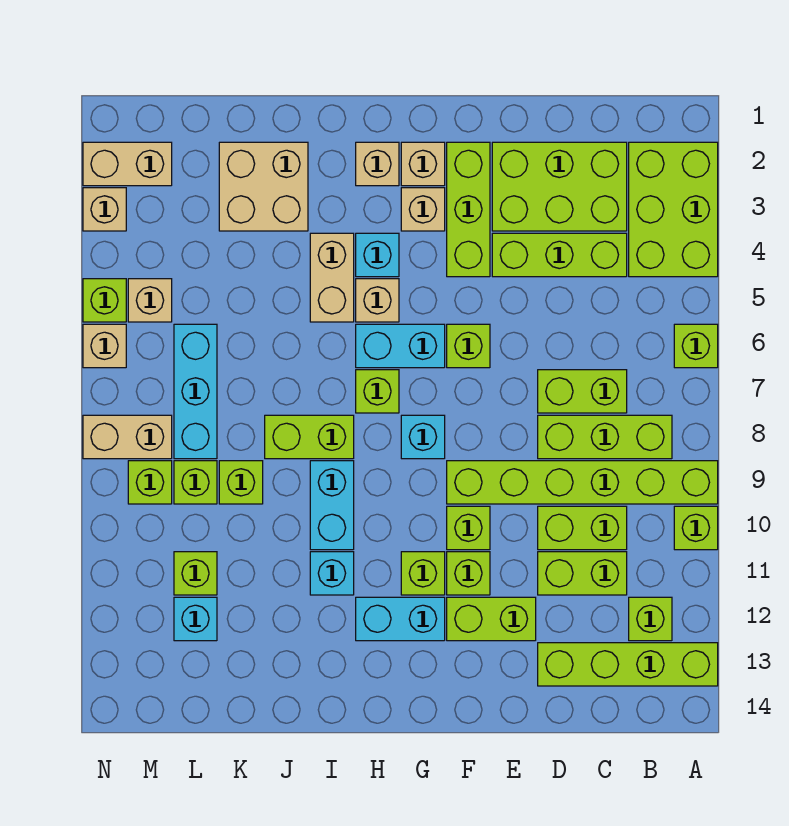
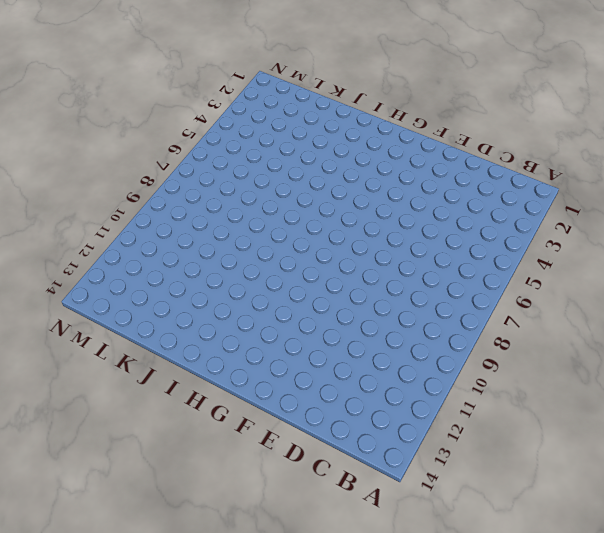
none -> lime 2x3 brick [629,142,718,277]
none -> lime 1x1 brick [674,324,718,368]
none -> lime 1x6 brick [447,461,718,504]
none -> lime 1x1 brick [674,506,718,550]

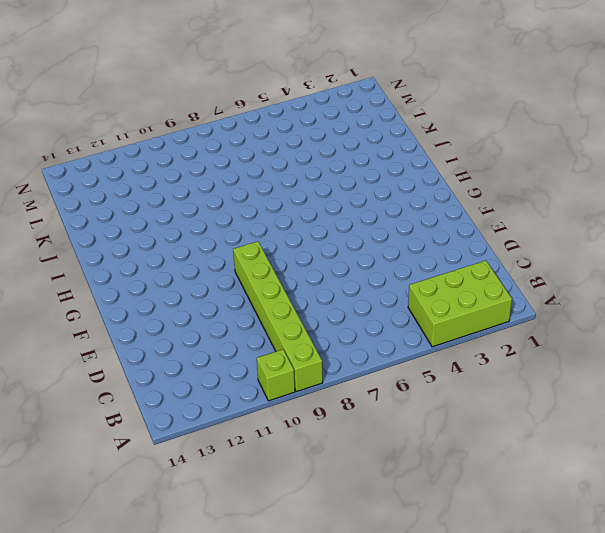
none -> lime 1x1 brick [674,324,718,368]
none -> lime 1x4 brick [538,643,718,686]
none -> lime 1x3 brick [538,415,672,459]
none -> lime 1x1 brick [629,597,672,641]

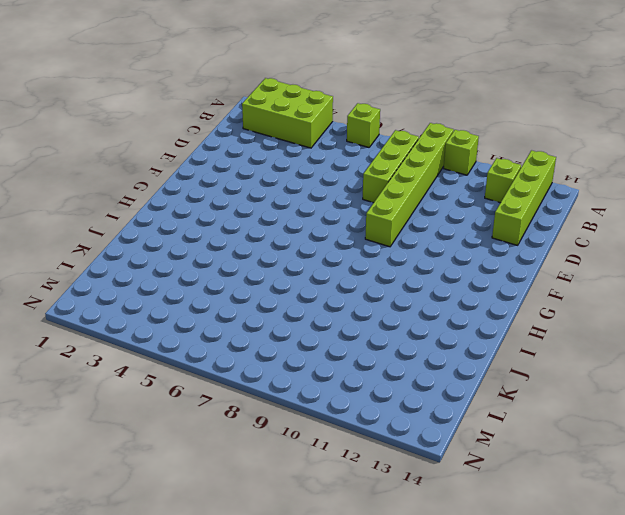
none -> lime 2x3 brick [492,142,627,231]
none -> lime 1x3 brick [492,233,627,277]
none -> lime 1x2 brick [538,370,627,413]
none -> lime 1x2 brick [538,506,627,550]

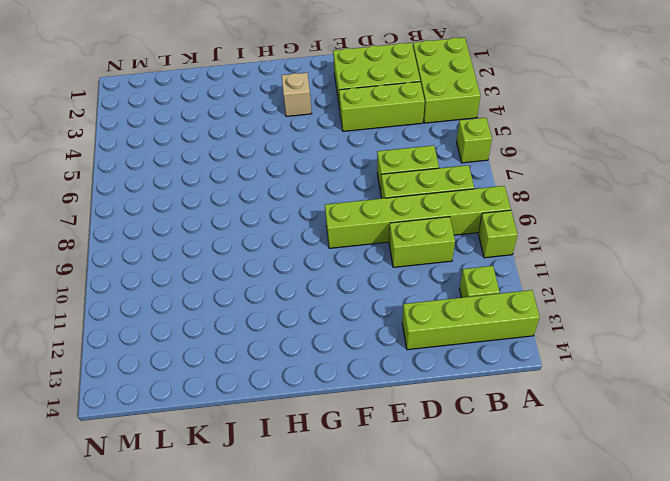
none -> lime 1x2 brick [538,552,627,595]
none -> lime 1x2 brick [447,597,536,641]
none -> lime 1x3 brick [447,142,490,277]
none -> lime 1x1 brick [447,324,490,368]

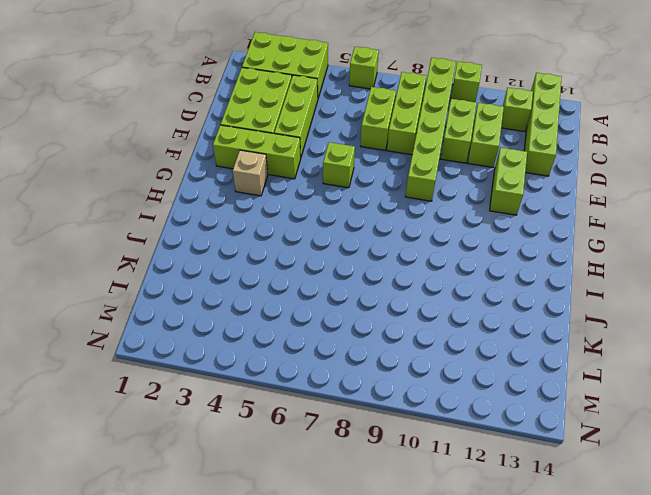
none -> lime 1x1 brick [447,506,490,550]
none -> lime 1x1 brick [447,552,490,595]
none -> tan 1x1 brick [401,142,445,186]
none -> cyan 1x2 brick [356,324,445,368]

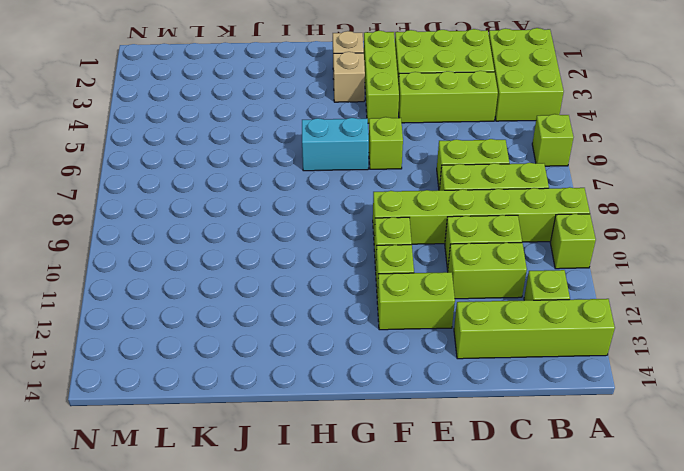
none -> cyan 1x1 brick [401,415,445,459]
none -> lime 1x1 brick [401,552,445,595]
none -> cyan 1x2 brick [356,597,445,641]
none -> tan 1x1 brick [356,142,399,186]

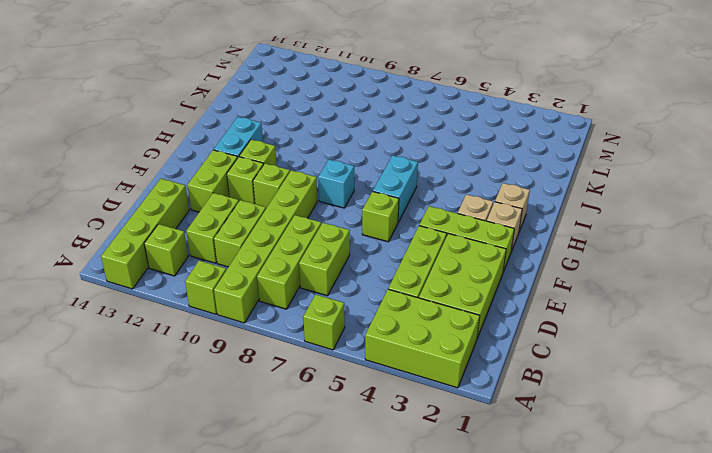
none -> cyan 1x1 brick [356,233,399,277]
none -> tan 1x1 brick [356,279,399,322]
none -> lime 1x1 brick [356,370,399,413]
none -> tan 1x2 brick [310,233,354,322]

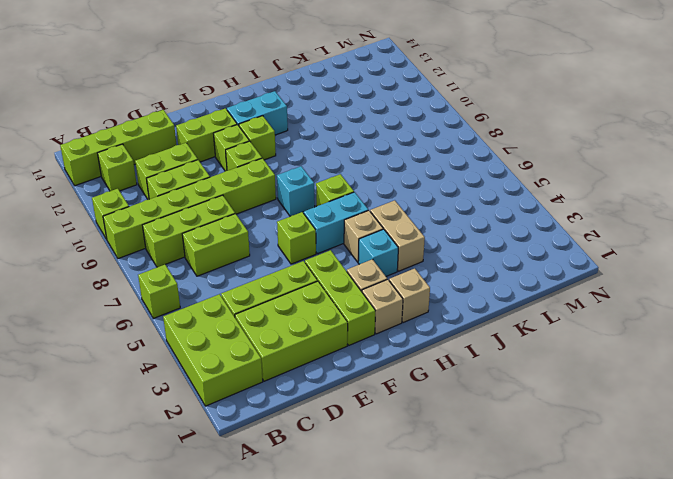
none -> lime 1x2 brick [265,415,354,459]
none -> cyan 1x2 brick [310,461,354,550]
none -> cyan 1x1 brick [310,552,354,595]
none -> tan 2x2 brick [219,142,308,231]

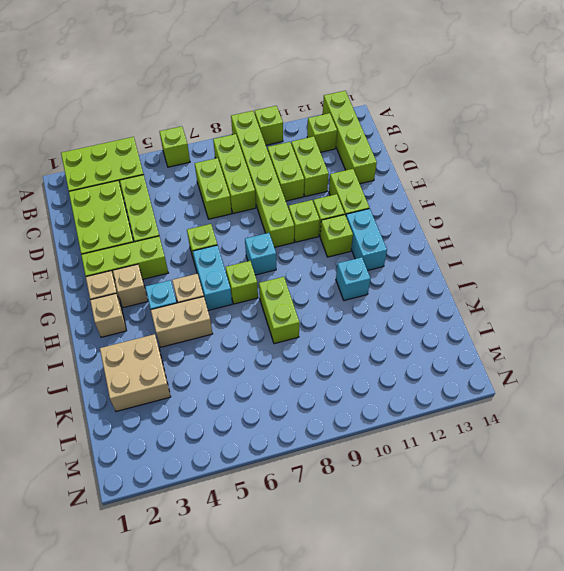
none -> cyan 1x2 brick [310,461,354,550]
none -> lime 1x1 brick [219,461,263,504]
none -> cyan 1x3 brick [174,324,217,459]
none -> lime 1x1 brick [174,461,217,504]

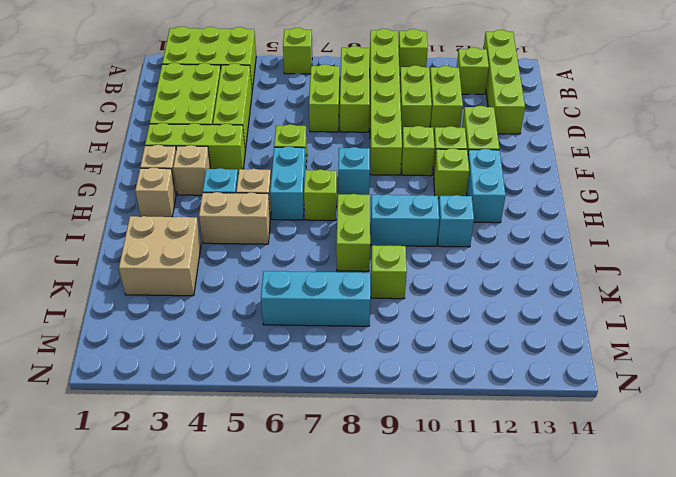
none -> lime 1x1 brick [174,461,217,504]
none -> lime 1x1 brick [174,552,217,595]
none -> cyan 1x1 brick [174,597,217,641]
none -> tan 1x2 brick [83,142,172,186]

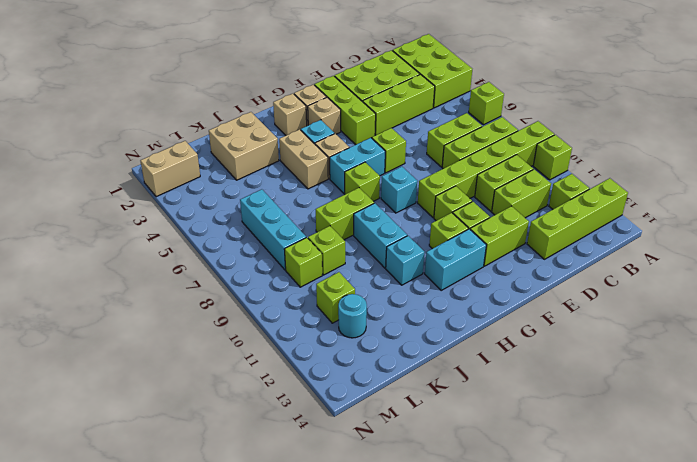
cyan 1x1 round brick [338,294,367,338] -> cyan 1x1 brick [174,597,217,641]
none -> tan 1x1 brick [128,279,172,322]
none -> tan 1x2 brick [83,415,172,459]
none -> lime 1x1 brick [128,461,172,504]
none -> tan 1x1 brick [83,188,126,231]

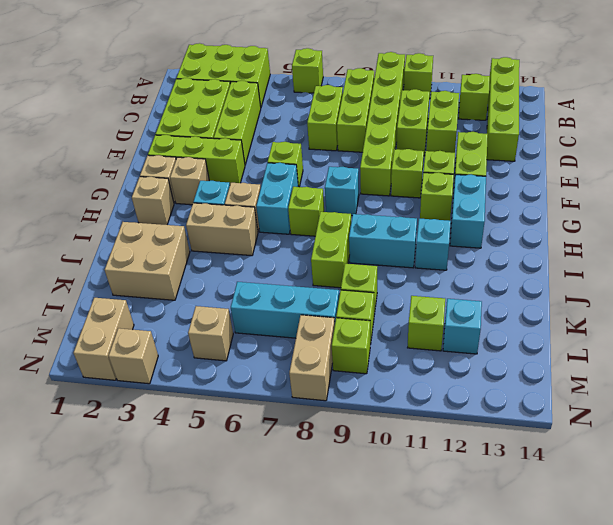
none -> lime 1x1 brick [83,279,126,322]
none -> tan 1x1 brick [83,324,126,368]

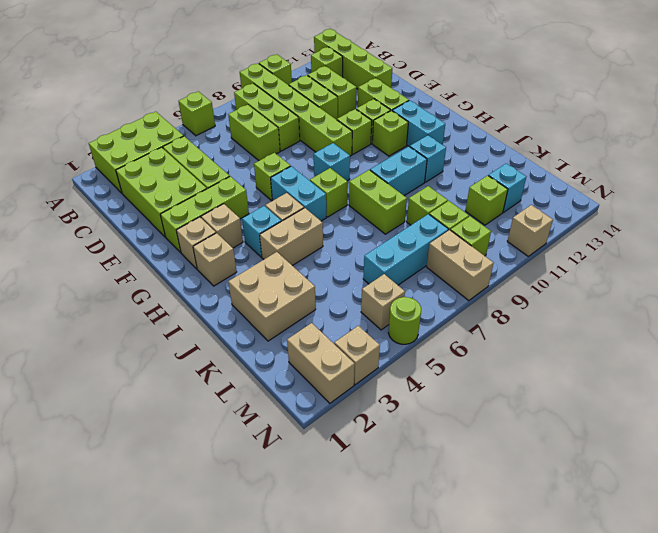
lime 1x1 round brick [388,297,421,344] -> lime 1x1 brick [83,279,126,322]
tan 1x1 brick [507,205,553,256] -> tan 1x1 brick moved to [83,324,126,368]

